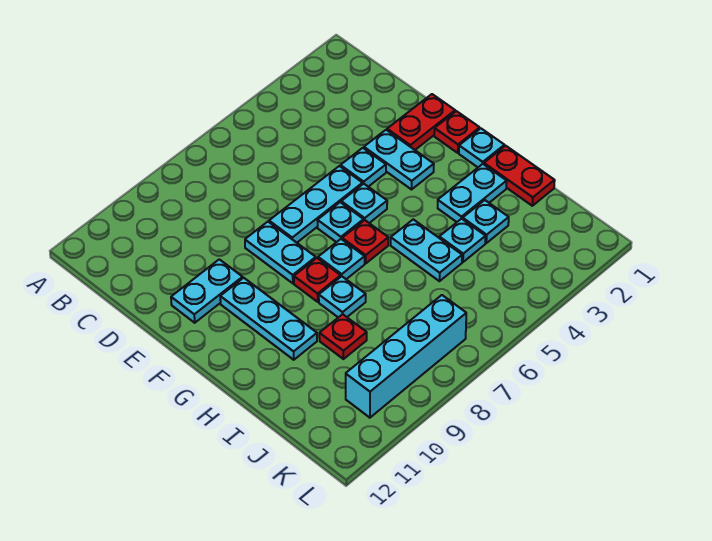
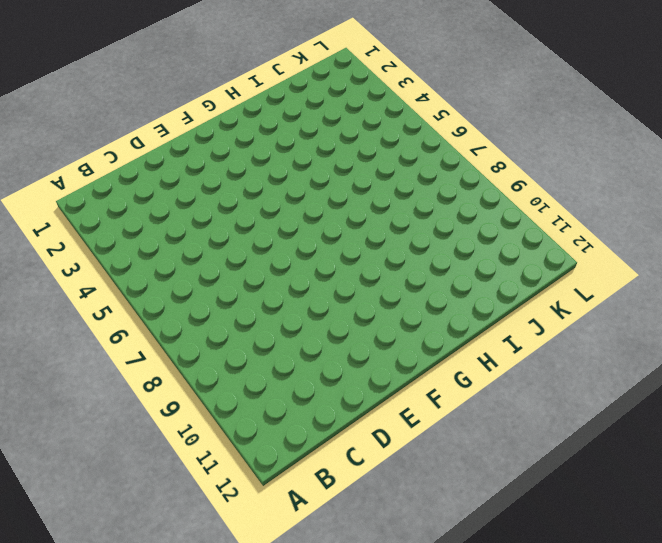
none -> red 1x2 plate [387,94,455,150]
none -> cyan 1x2 plate [364,130,434,189]
none -> cyan 1x1 plate [340,148,386,187]

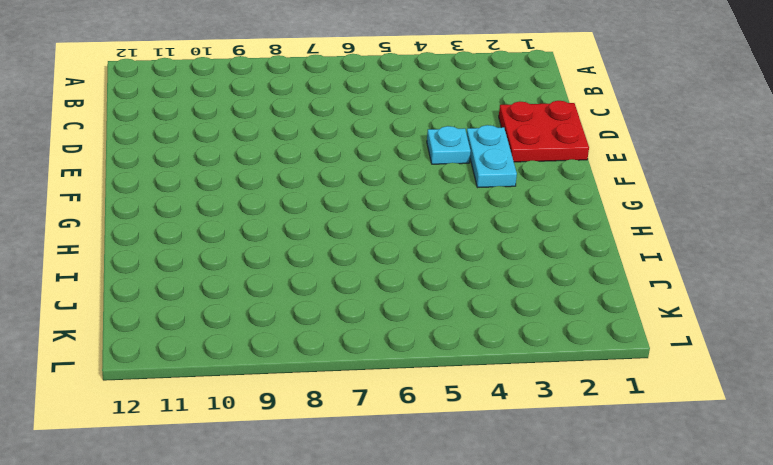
red 2x2 plate [499,101,589,162] -> red 1x2 plate [387,94,455,150]
none -> cyan 1x3 plate [269,166,363,243]
none -> cyan 1x2 plate [245,222,316,283]
none -> cyan 1x2 plate [171,259,243,323]

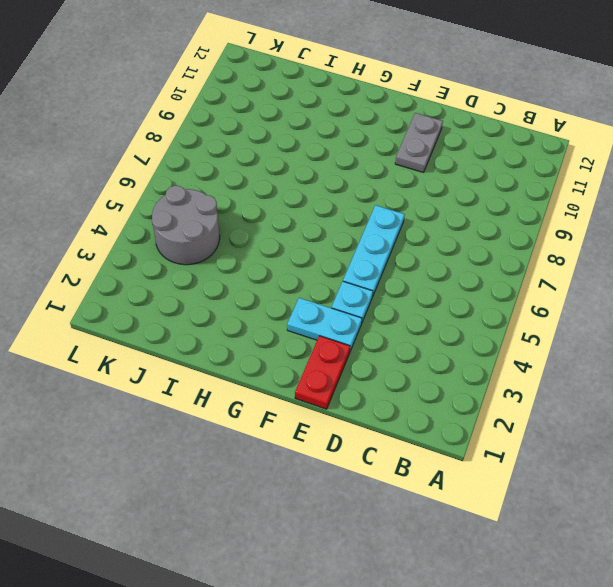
grey 1x2 plate [395,113,443,173] -> cyan 1x2 plate [171,259,243,323]
grey 2x2 round brick [152,186,220,265] -> none
none -> cyan 1x2 plate [245,222,316,283]
none -> red 1x1 plate [434,111,480,153]
none -> cyan 1x1 plate [341,184,387,223]

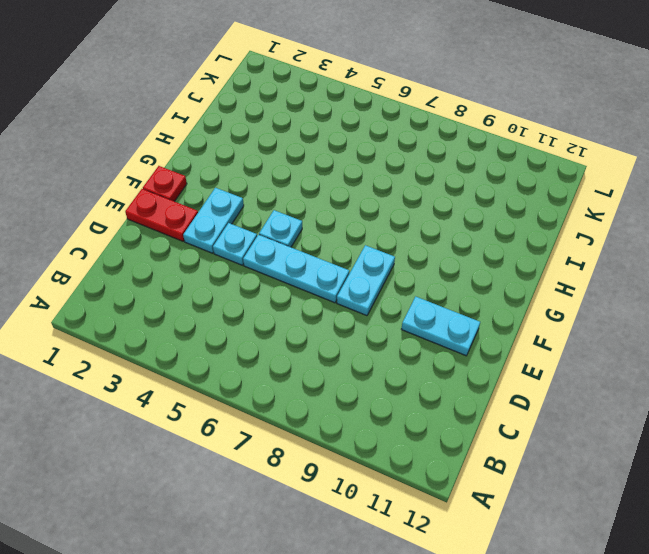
none -> cyan 1x1 plate [317,202,364,242]
none -> cyan 1x3 plate [220,278,317,360]
none -> cyan 1x1 plate [459,129,504,167]

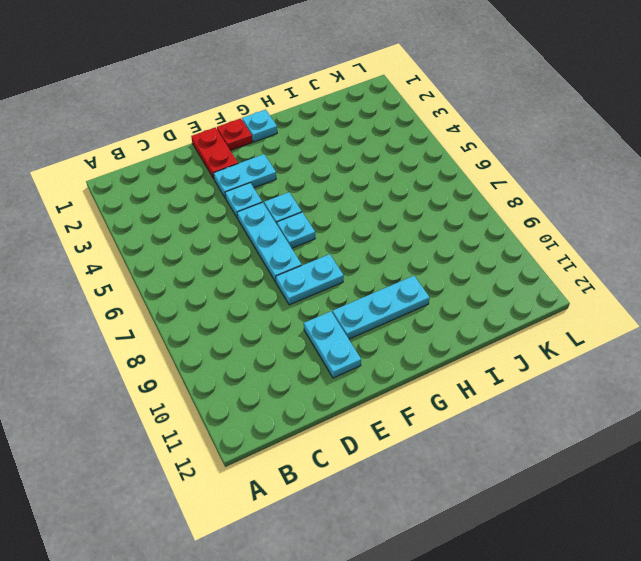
none -> red 1x1 plate [342,220,388,263]
none -> cyan 1x1 plate [318,239,365,279]
none -> red 1x1 plate [294,258,341,302]

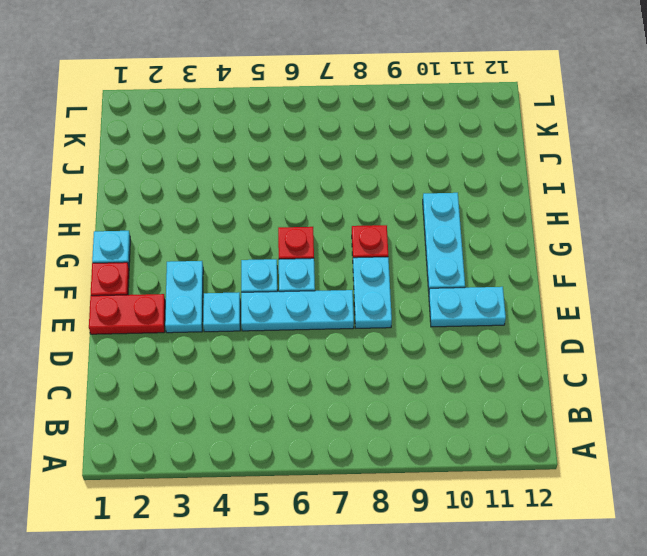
none -> cyan 1x1 plate [318,239,365,279]
none -> red 1x2 plate [484,146,555,206]
none -> cyan 1x2 plate [438,164,507,222]

